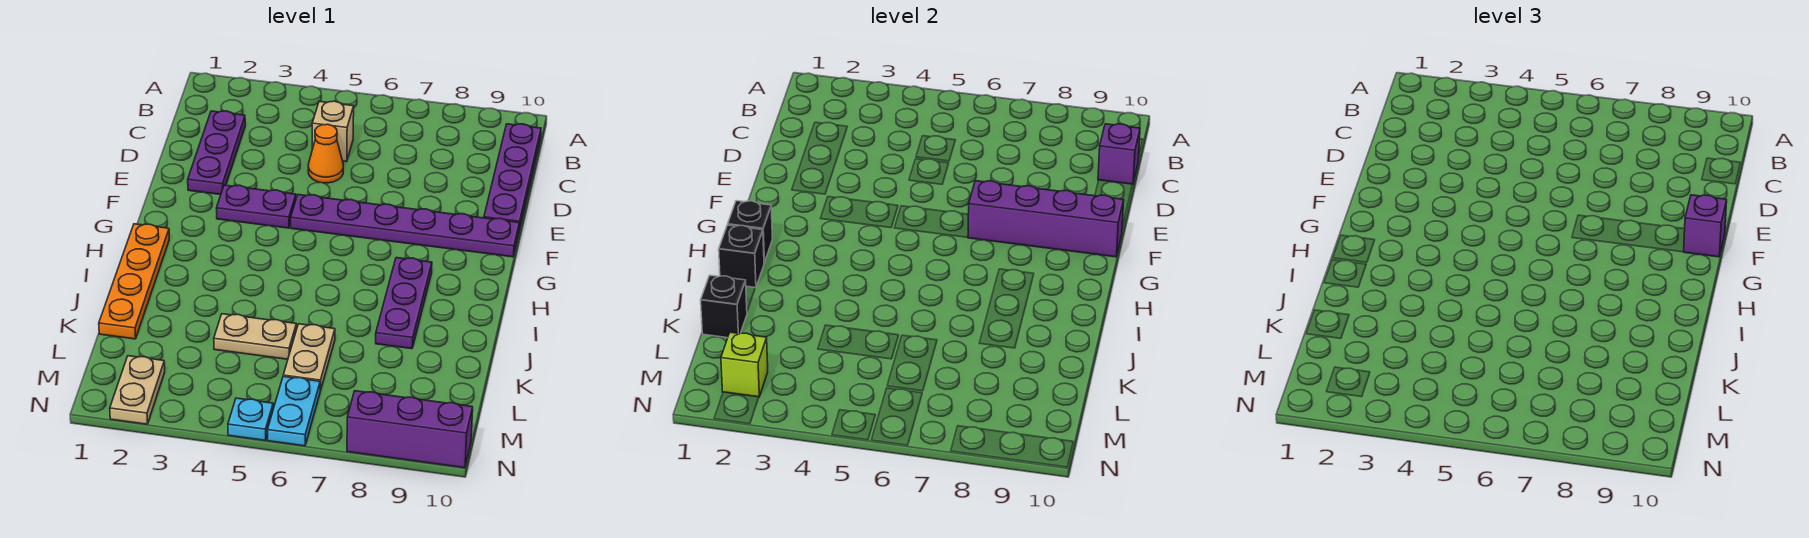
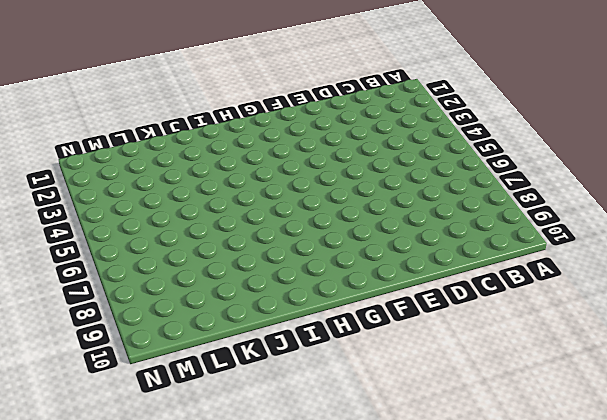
none -> purple 1x4 plate [484,124,541,231]
none -> purple 1x3 plate [188,111,245,195]
none -> tan 1x1 brick [312,101,354,162]

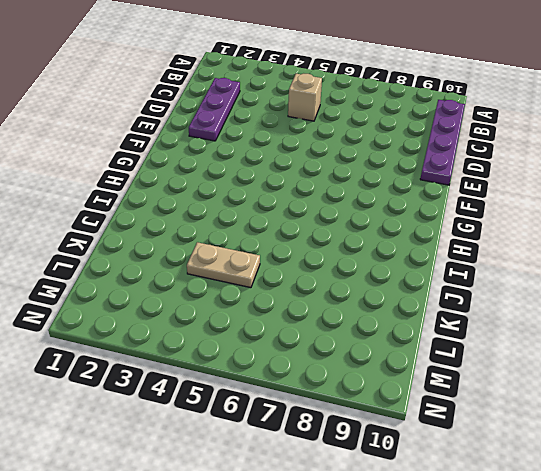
none -> orange 1x1 cone [308,124,343,183]
none -> purple 1x2 plate [217,185,296,228]
none -> purple 1x6 plate [291,195,519,257]

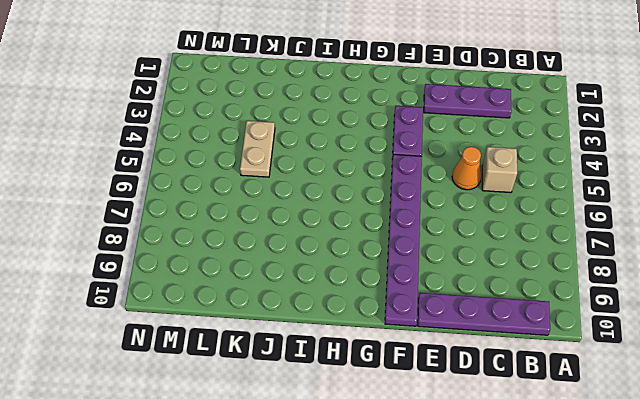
none -> orange 1x4 plate [99,224,169,339]
none -> purple 1x3 plate [376,258,432,349]
none -> tan 1x2 plate [283,324,335,391]

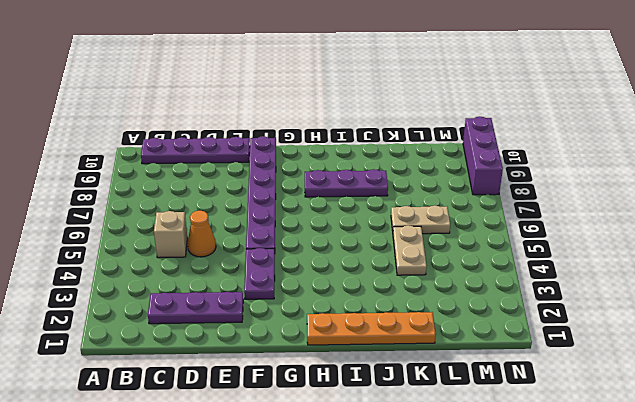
none -> tan 1x2 plate [110,356,165,424]
none -> cyan 1x2 plate [267,377,320,446]
none -> cyan 1x1 plate [228,398,273,440]

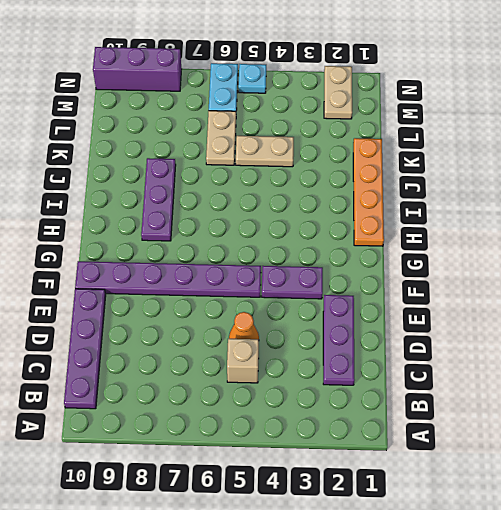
none -> purple 1x1 brick [1098,124,1140,185]
none -> purple 1x4 brick [968,181,1124,257]
none -> black 1x1 brick [728,201,772,263]

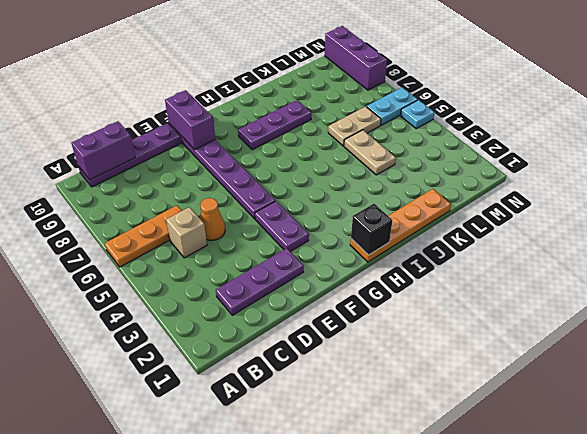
orange 1x3 plate [105,206,182,267] -> none
purple 1x2 brick [71,121,135,180] -> purple 1x1 brick [1098,124,1140,185]
purple 1x2 brick [165,90,215,150] -> purple 1x4 brick [968,181,1124,257]
none -> tan 1x2 plate [110,356,165,424]
none -> black 1x1 brick [719,225,764,288]
none -> black 1x1 brick [701,275,747,338]

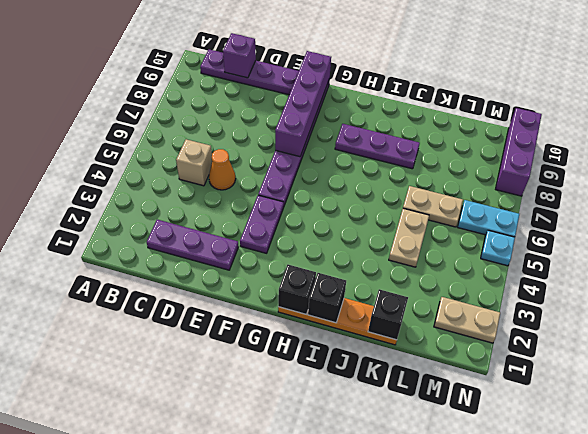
none -> lime 1x1 brick [721,332,768,397]
none -> purple 1x1 brick [1684,195,1727,257]

